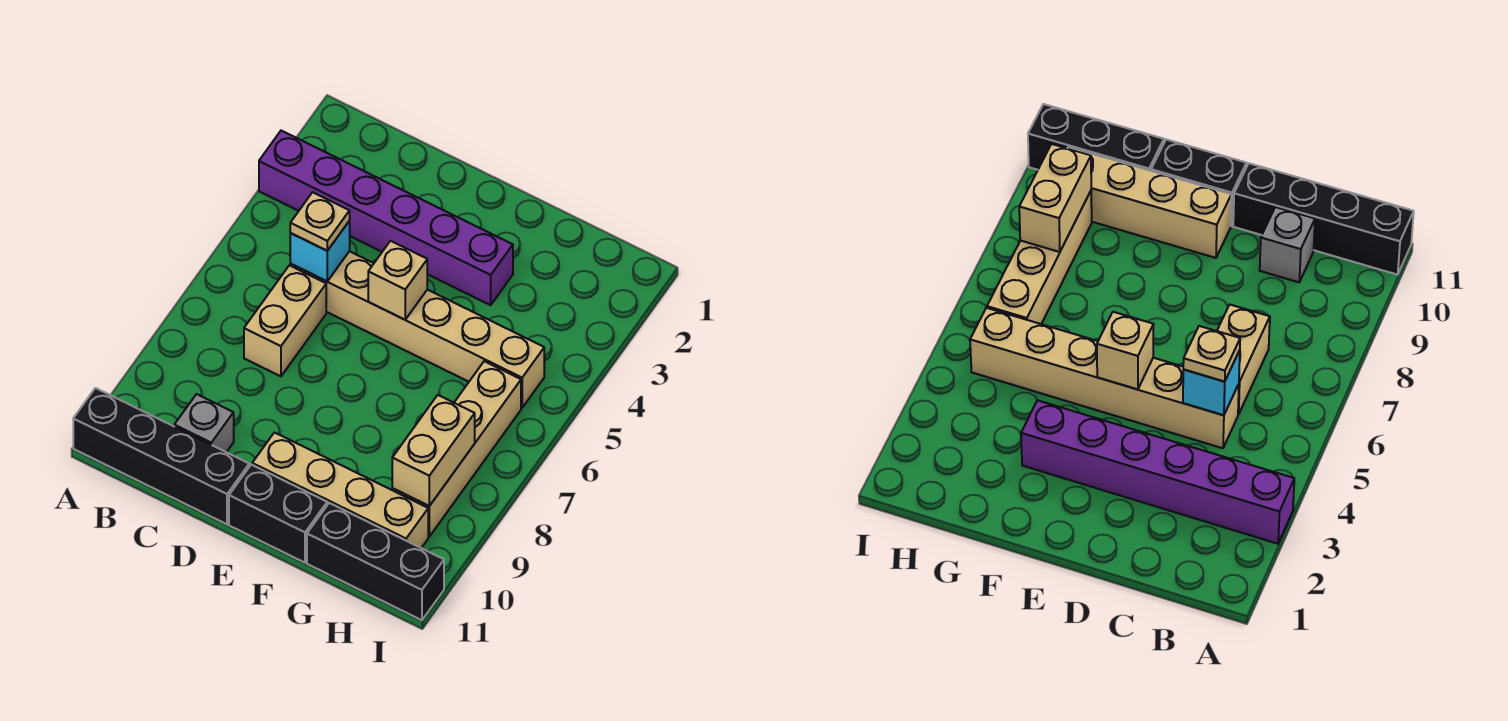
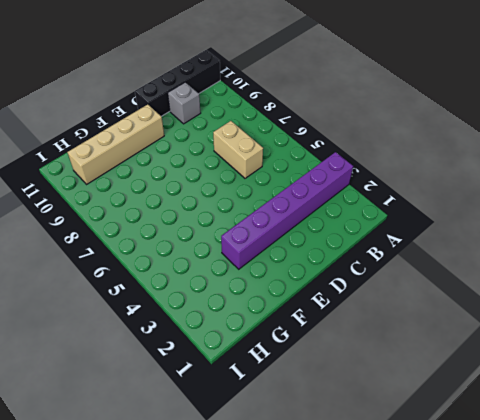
none -> tan 1x6 brick [290,251,544,408]
none -> black 1x2 brick [229,465,327,563]
none -> black 1x3 brick [307,503,444,620]

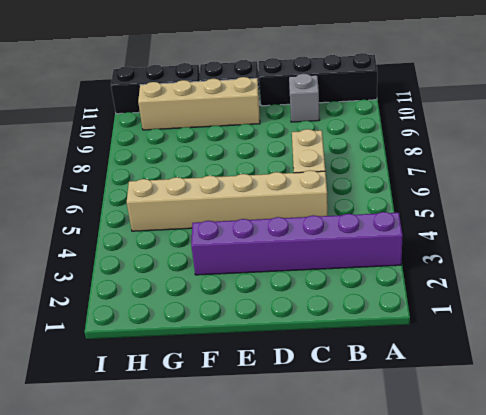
none -> tan 1x4 brick [392,361,521,536]
none -> cyan 1x1 brick [290,221,350,281]
none -> tan 1x1 brick [368,241,427,320]

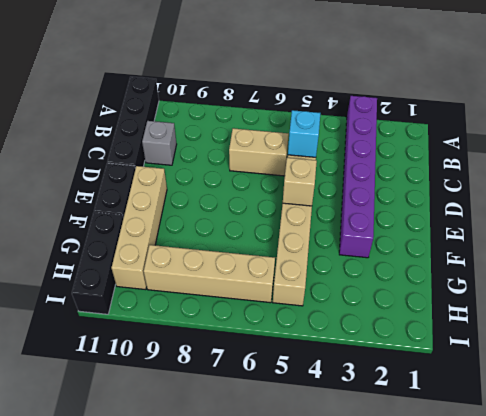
none -> tan 1x2 brick [392,395,475,506]
none -> tan 1x1 plate [290,192,350,251]

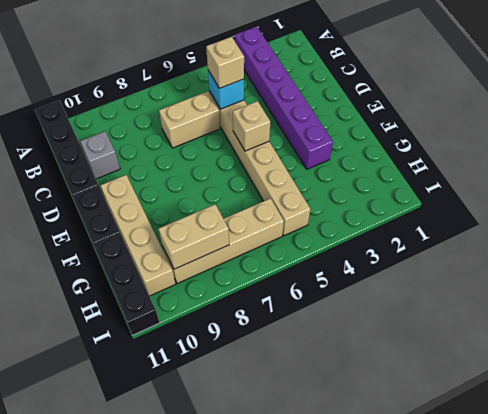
tan 1x1 brick [206,37,244,88] -> tan 1x1 plate [290,192,350,251]

